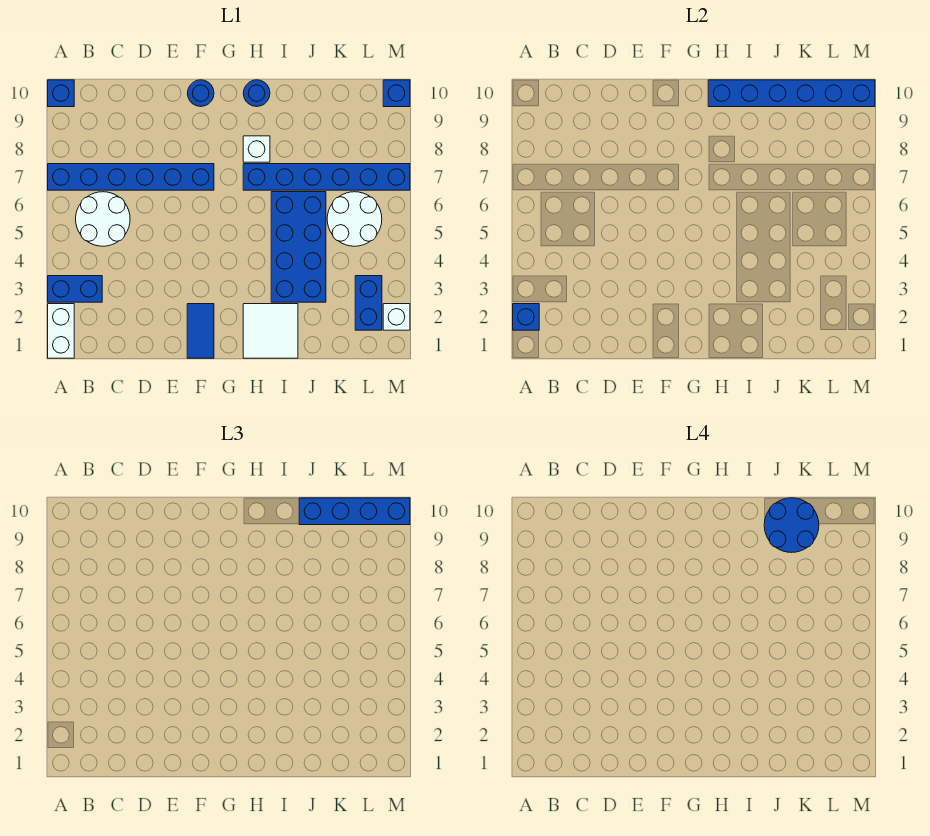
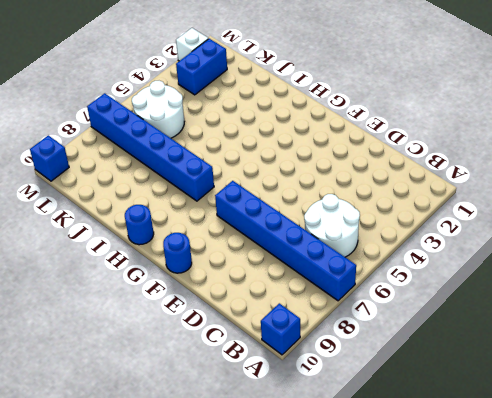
none -> white 1x2 brick [48,304,74,358]
none -> blue 1x2 brick [48,276,102,302]
none -> blue 1x2 tile [187,304,214,358]

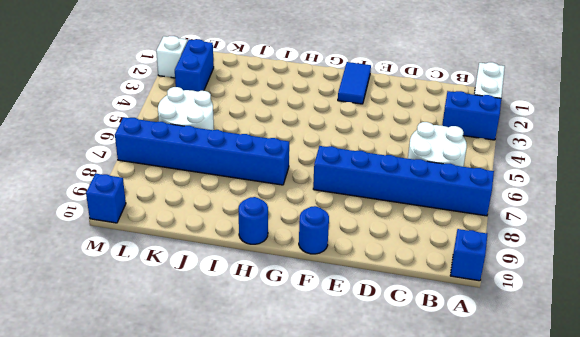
none -> white 2x2 tile [243,304,298,358]
none -> white 1x1 brick [243,136,270,162]
none -> blue 2x4 brick [271,192,326,302]

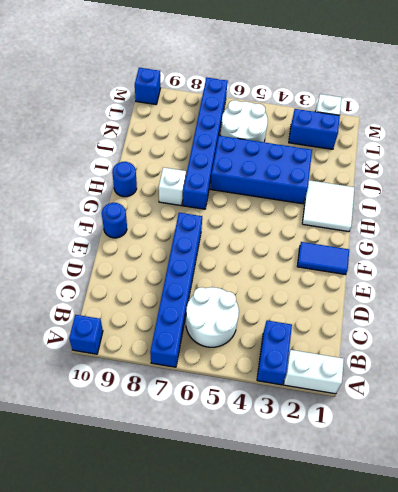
none -> blue 1x1 brick [513,304,539,330]
none -> blue 1x6 brick [708,80,875,107]
none -> blue 1x4 brick [299,498,410,525]

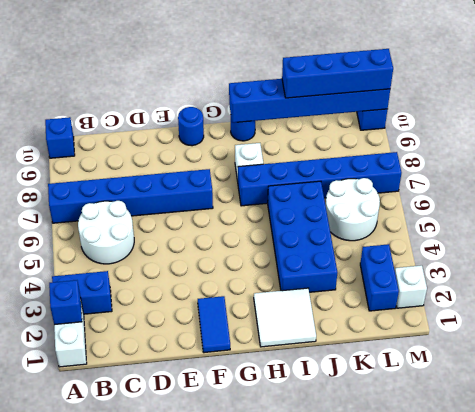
none -> blue 2x2 round brick [764,498,819,552]

